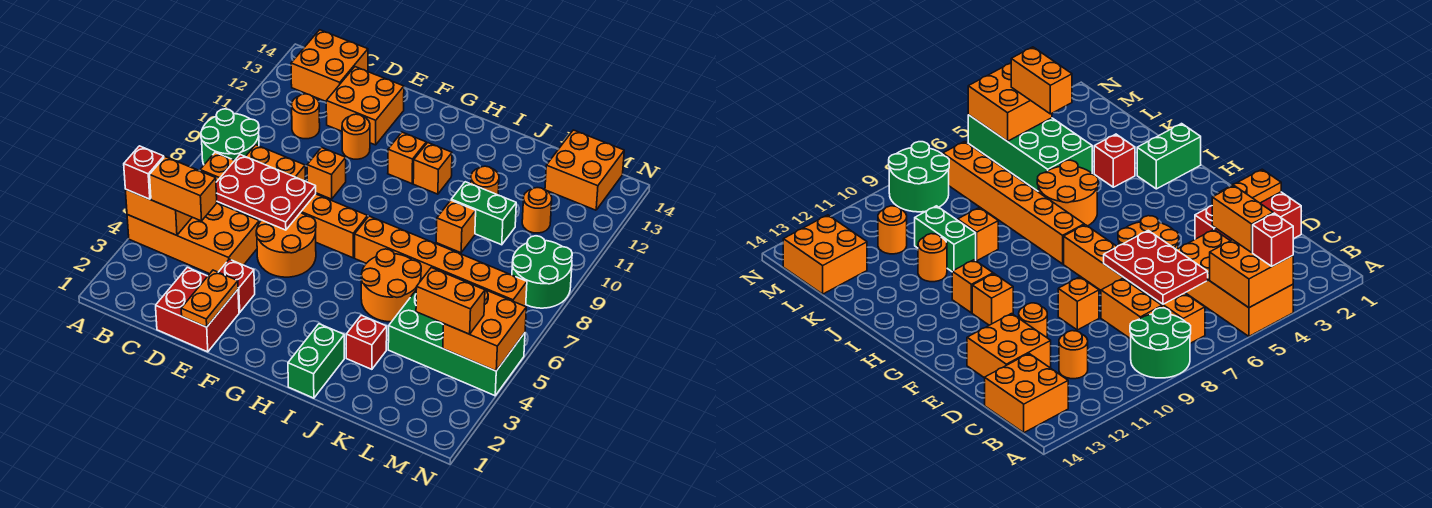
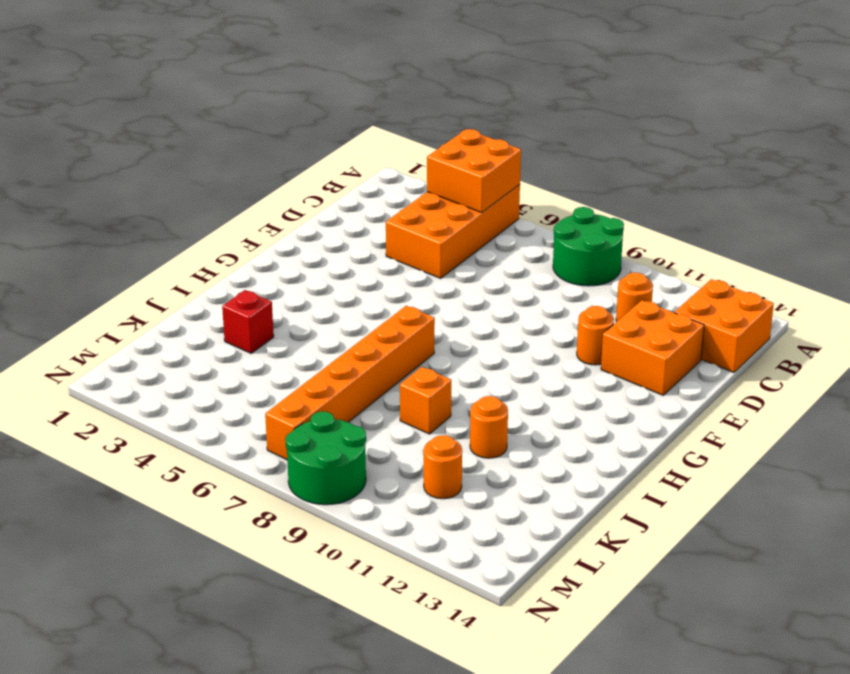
none -> orange 1x6 brick [200,153,368,258]
none -> orange 1x2 brick [246,145,305,181]
none -> red 2x2 brick [156,267,239,352]
none -> red 1x1 brick [219,259,255,312]

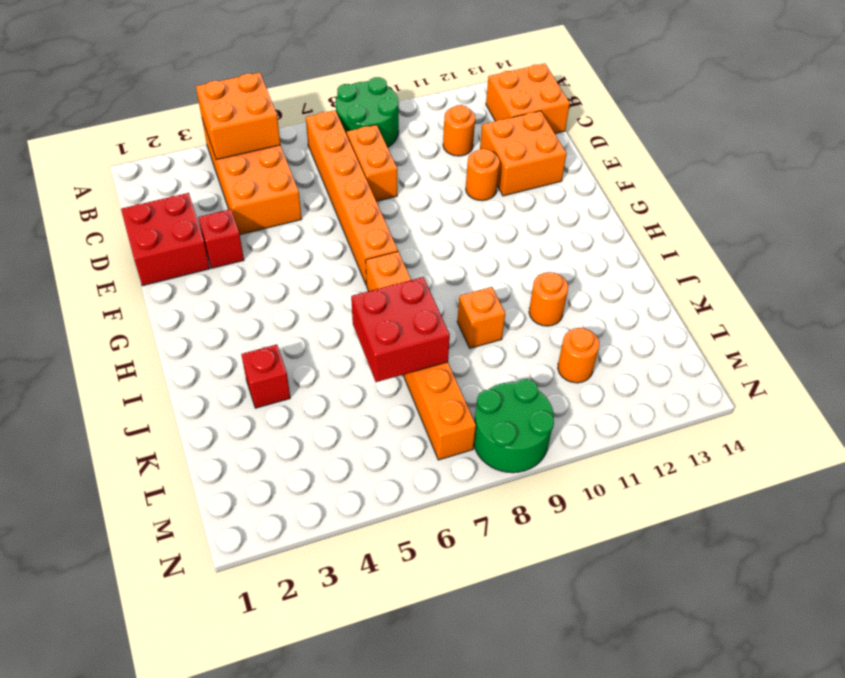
red 2x2 brick [351,277,450,382] -> none
none -> orange 2x2 round brick [256,213,316,277]
none -> orange 1x1 brick [307,148,346,199]
none -> orange 1x1 brick [388,132,426,184]
none -> orange 1x1 brick [413,143,452,194]

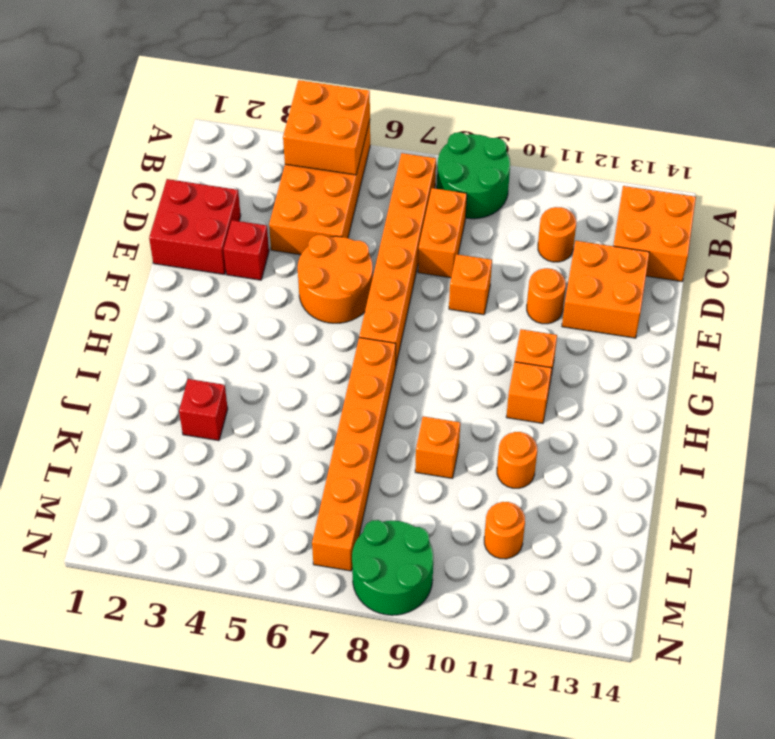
none -> green 1x2 brick [288,324,344,398]
none -> orange 2x2 round brick [361,249,421,322]
none -> green 1x2 brick [451,182,516,245]
none -> green 2x4 brick [388,291,525,396]

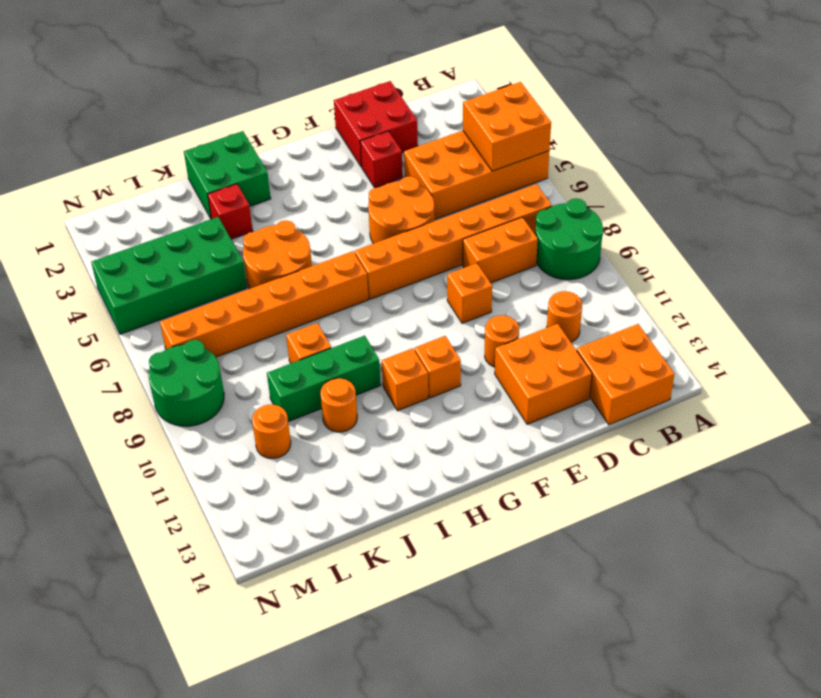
green 2x2 brick [184,131,271,219] -> green 1x2 brick [288,324,344,398]
green 1x3 brick [267,336,381,422] -> green 1x2 brick [451,182,516,245]
none -> orange 2x2 brick [545,130,624,210]
none -> red 2x3 plate [216,155,316,230]
none -> orange 1x2 plate [181,270,238,327]
none -> orange 2x2 brick [443,290,526,371]

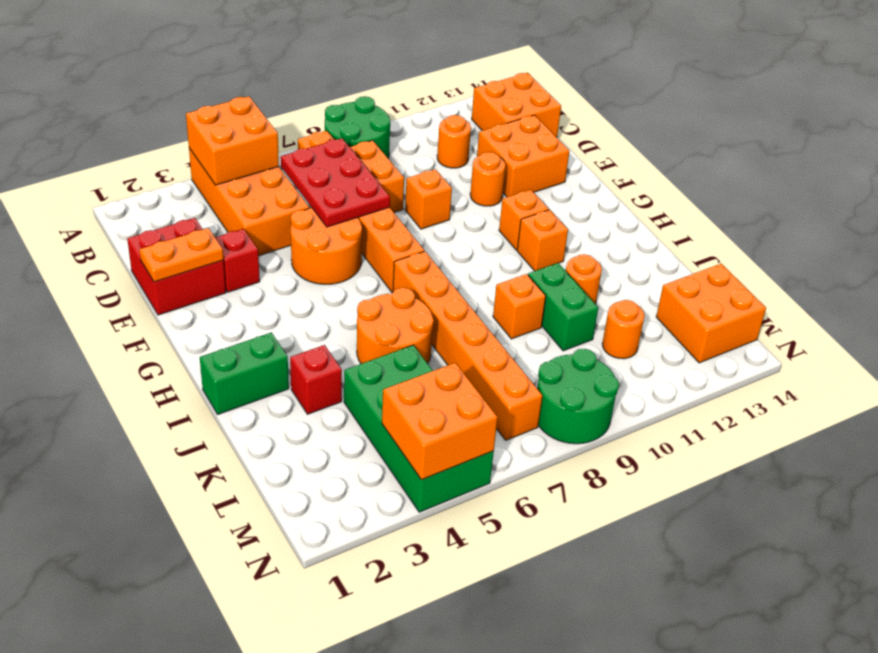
none -> red 1x1 brick [124,146,164,199]
none -> orange 1x2 brick [150,157,217,221]
none -> orange 1x2 brick [416,268,485,334]

